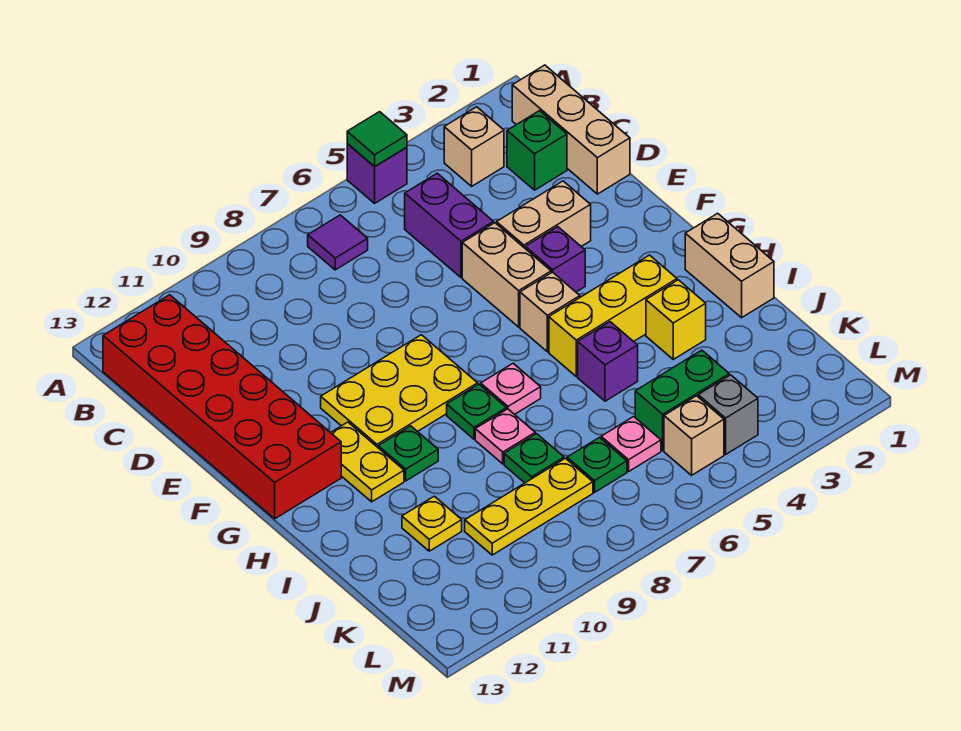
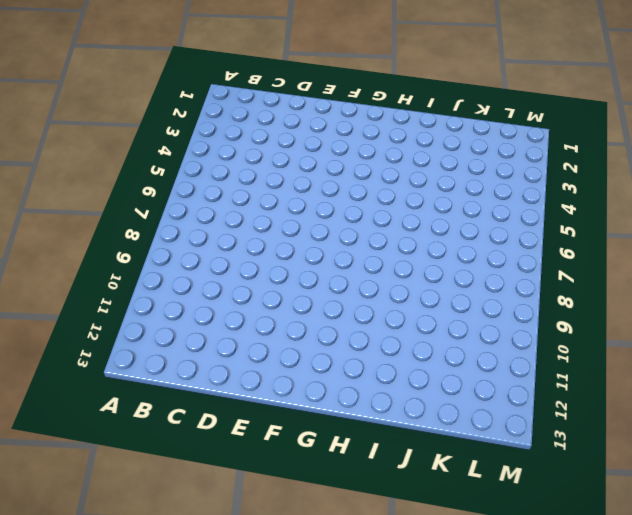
none -> purple 1x1 brick [347,144,407,203]
none -> tan 1x3 brick [512,65,630,194]
none -> tan 1x1 brick [444,107,504,186]
none -> purple 1x1 tile [308,215,368,270]

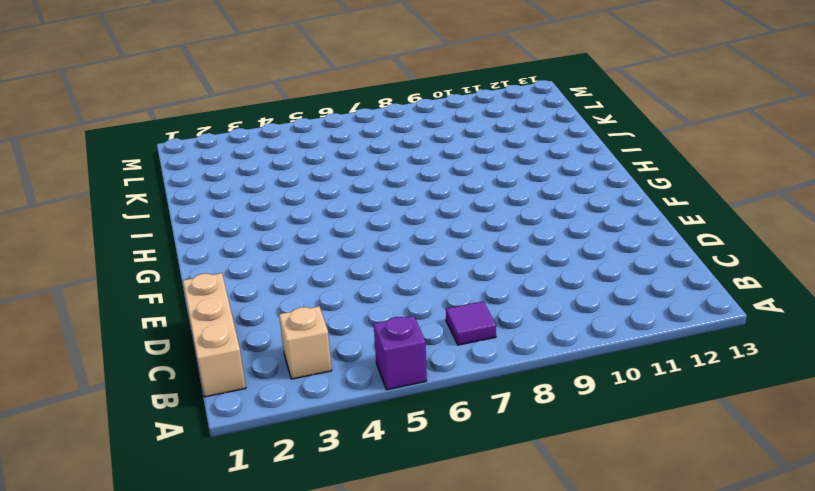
none -> red 2x6 brick [103,295,341,519]
none -> green 1x1 brick [507,111,567,190]
none -> purple 1x2 brick [405,173,494,278]
none -> tan 1x2 brick [497,181,591,248]

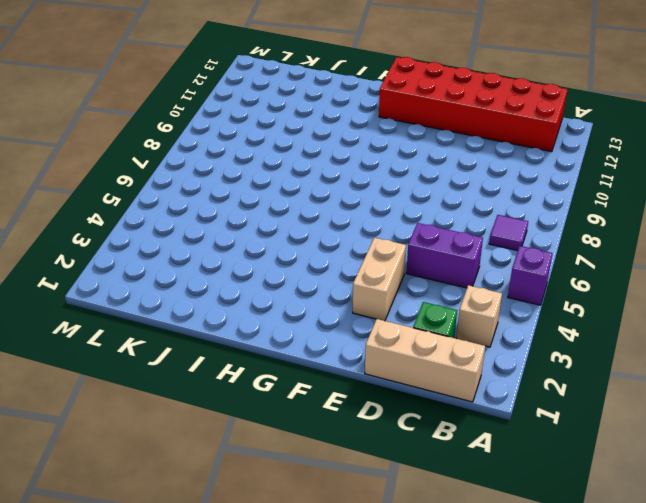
none -> tan 1x2 brick [462,223,551,327]
none -> purple 1x1 brick [525,227,585,292]
none -> yellow 2x3 plate [321,335,478,447]
none -> tan 1x1 brick [520,272,580,352]

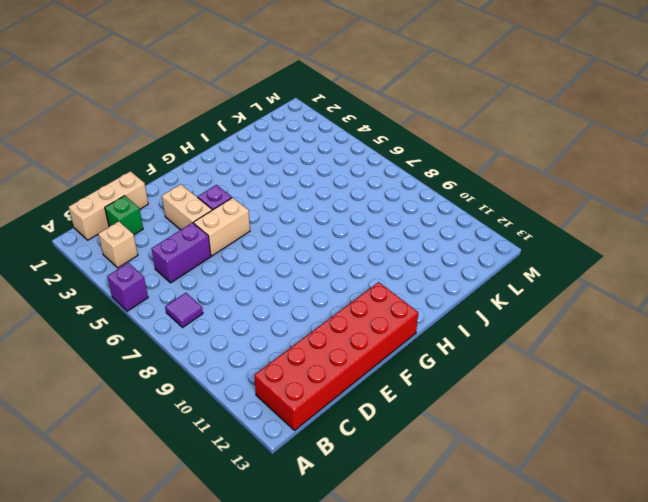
none -> yellow 2x3 plate [321,335,478,447]
none -> tan 1x1 brick [520,272,580,352]
none -> yellow 1x2 plate [331,422,404,502]
none -> tan 1x2 brick [685,213,774,318]

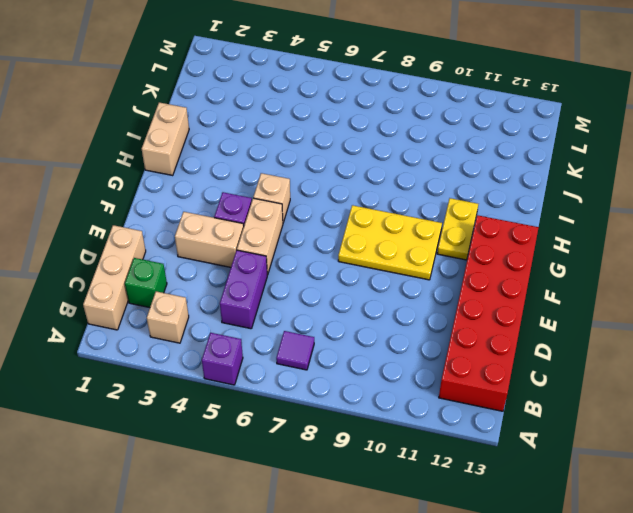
none -> yellow 1x3 brick [549,255,677,376]
none -> pink 1x1 plate [481,363,541,414]
none -> green 1x1 plate [447,384,506,439]
none -> green 1x1 plate [378,426,438,481]

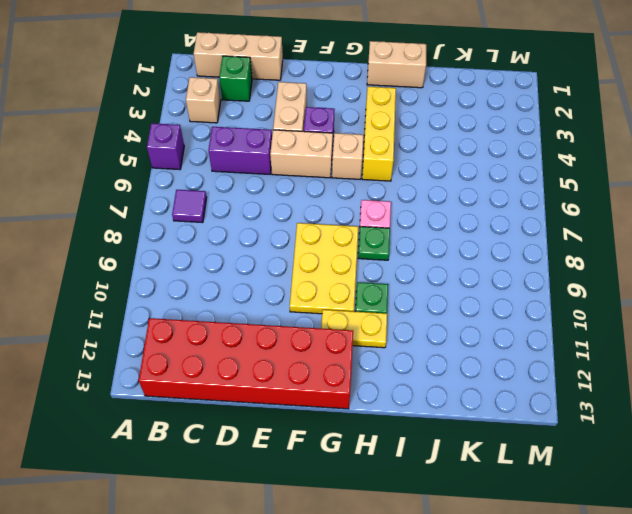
none -> yellow 1x1 brick [646,280,706,359]
none -> purple 1x1 brick [578,322,638,401]
none -> pink 1x1 plate [475,409,535,464]
none -> green 1x1 plate [504,434,564,483]

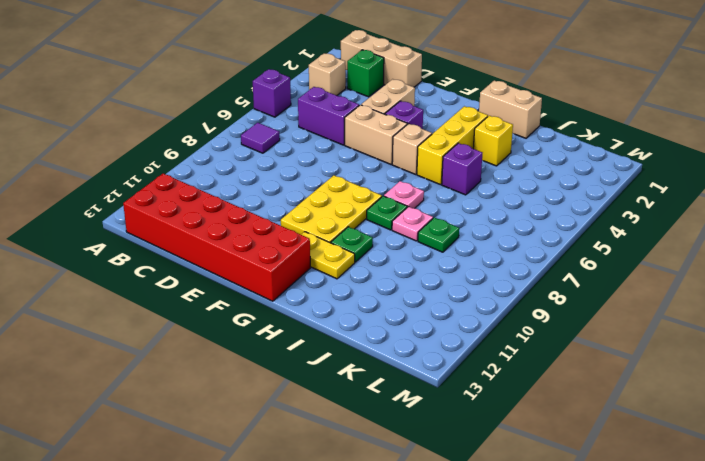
none -> yellow 1x1 plate [402,496,462,551]
none -> green 1x2 brick [635,350,729,450]
none -> pink 1x1 plate [601,417,661,471]
none -> green 1x1 plate [567,438,627,492]

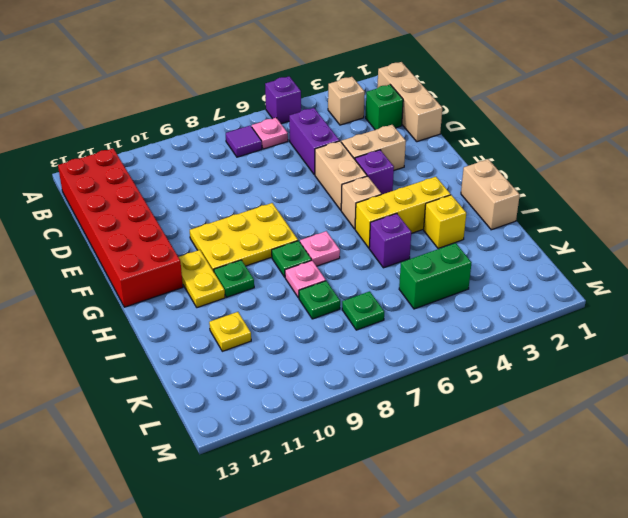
pink 1x1 plate [252,118,288,149] -> pink 1x1 plate moved to [601,417,661,471]
none -> yellow 1x3 plate [465,458,593,555]
none -> grey 1x1 brick [698,375,758,454]
none -> tan 1x1 brick [664,396,724,475]
none -> green 1x1 tile [347,112,407,167]

